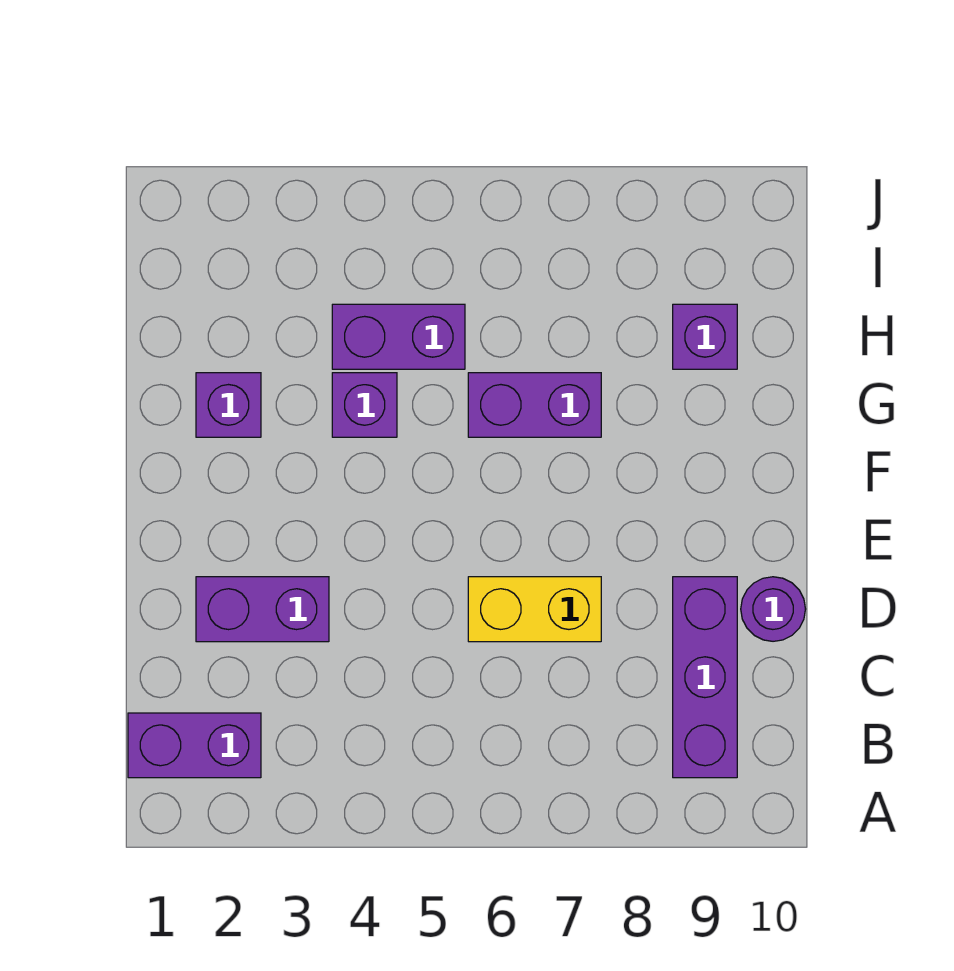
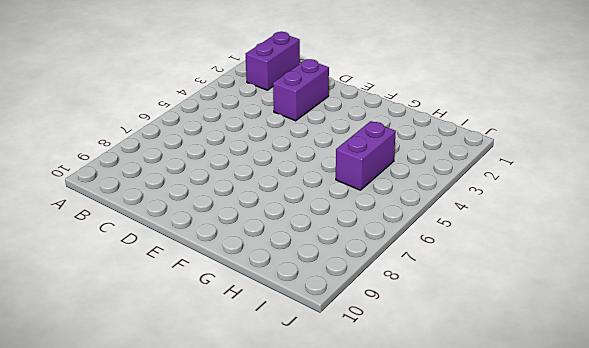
none -> purple 1x3 brick [673,577,737,778]
none -> yellow 1x2 brick [468,577,601,642]

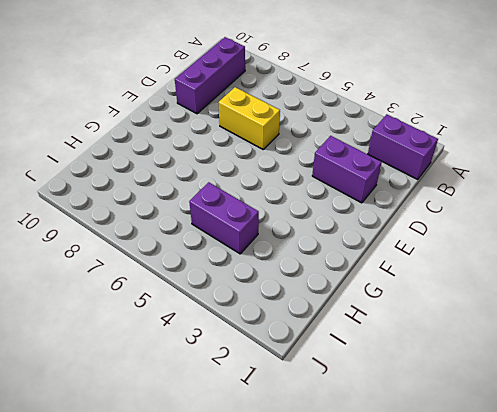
none -> purple 1x1 round brick [741,577,805,641]
none -> purple 1x1 brick [196,373,261,437]

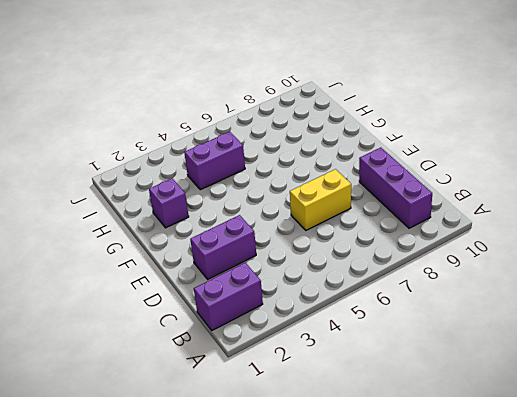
none -> purple 1x1 round brick [741,577,805,641]
none -> purple 1x1 brick [332,373,397,437]

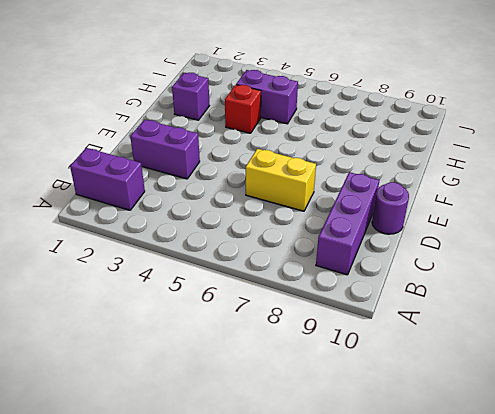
red 1x1 brick [225,85,261,133] -> purple 1x1 brick [332,373,397,437]
none -> purple 1x2 brick [468,373,601,437]
none -> purple 1x1 brick [673,304,737,369]

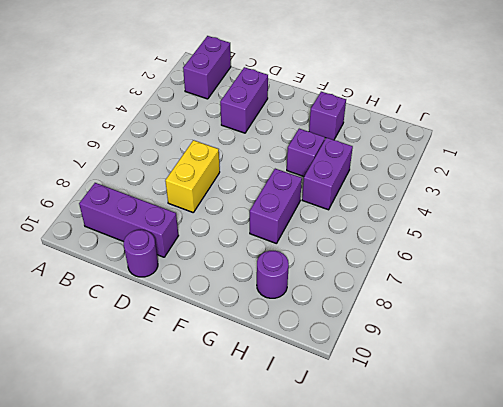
purple 1x1 round brick [257,251,289,298] -> purple 1x1 brick [673,304,737,369]

